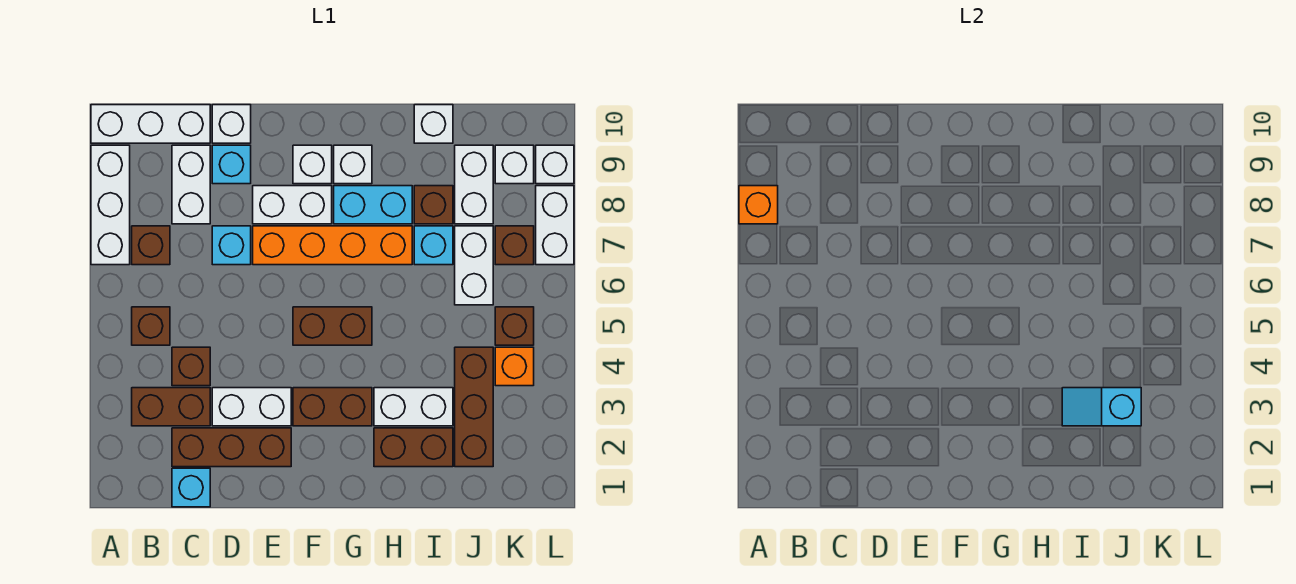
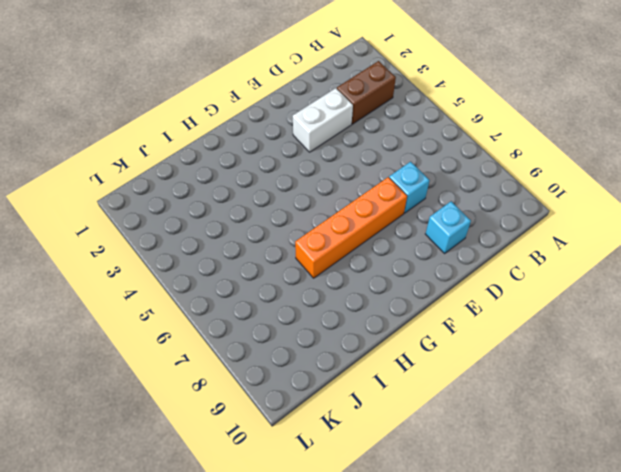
none -> white 1x3 brick [91,145,130,265]
none -> white 1x3 brick [91,105,210,143]
none -> brown 1x1 brick [132,307,170,345]
none -> brown 1x1 brick [132,226,170,265]

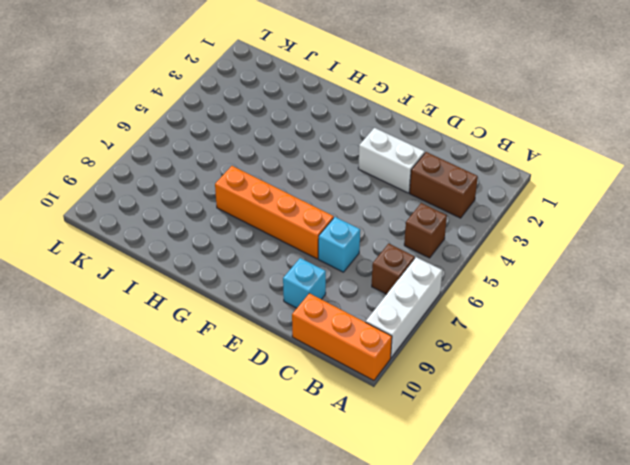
orange 1x3 brick [292,293,392,381] -> white 1x3 brick [91,105,210,143]
none -> cyan 1x1 brick [172,468,210,507]
none -> brown 1x3 brick [172,428,291,467]
none -> brown 1x1 brick [172,347,210,386]
none -> white 1x2 brick [172,145,210,224]

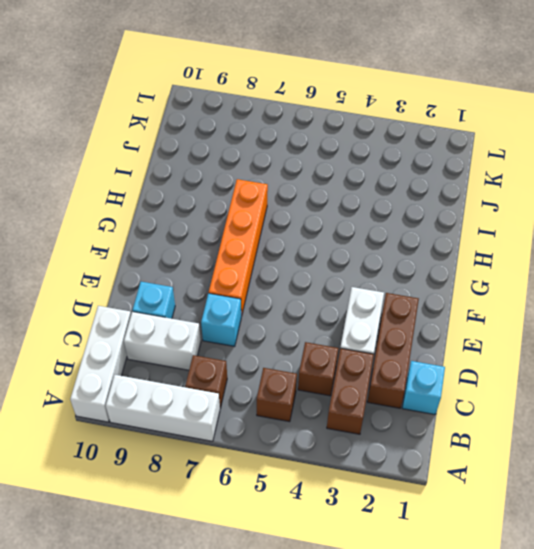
none -> white 1x1 brick [212,105,251,143]
none -> white 1x2 brick [253,186,332,224]
none -> brown 1x2 brick [293,388,372,426]
none -> brown 1x2 brick [293,307,372,345]

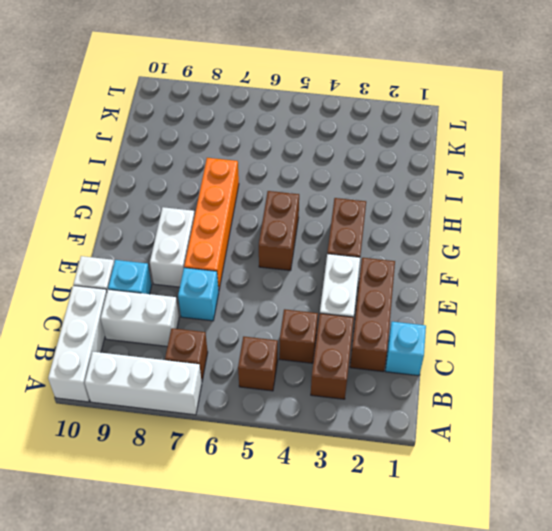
none -> white 1x1 brick [293,145,332,184]
none -> cyan 1x2 brick [334,186,412,224]
none -> white 1x1 brick [334,145,372,184]
none -> brown 1x2 brick [374,428,453,467]

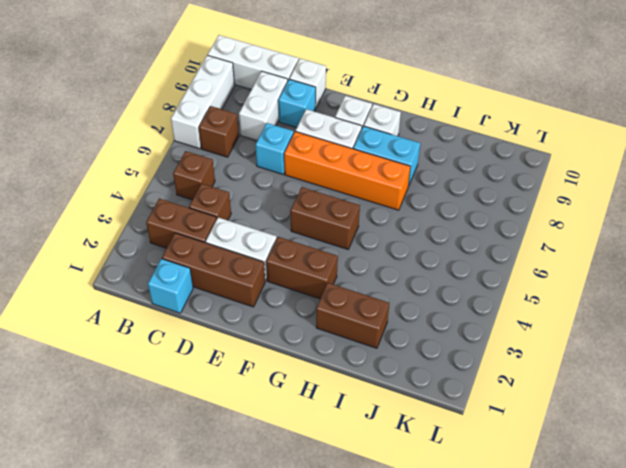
none -> white 1x2 brick [374,388,453,426]
none -> cyan 1x1 brick [414,226,453,265]
none -> brown 1x1 brick [414,186,453,224]
none -> white 1x1 brick [414,105,453,143]

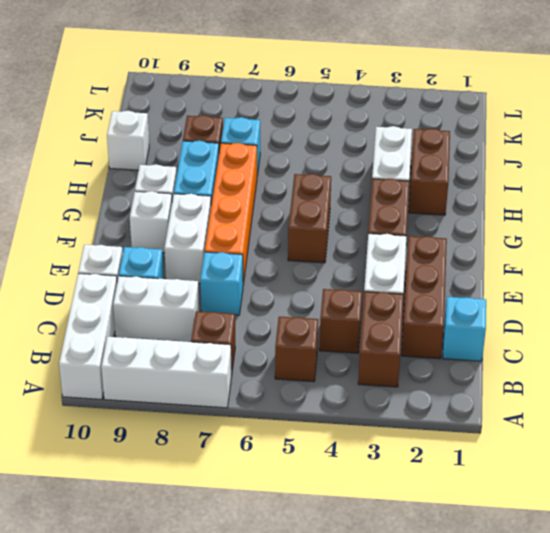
none -> brown 1x3 brick [455,347,493,467]
none -> white 1x2 brick [455,226,493,305]
none -> white 1x2 brick [455,145,493,224]
none -> orange 1x1 brick [495,347,534,386]

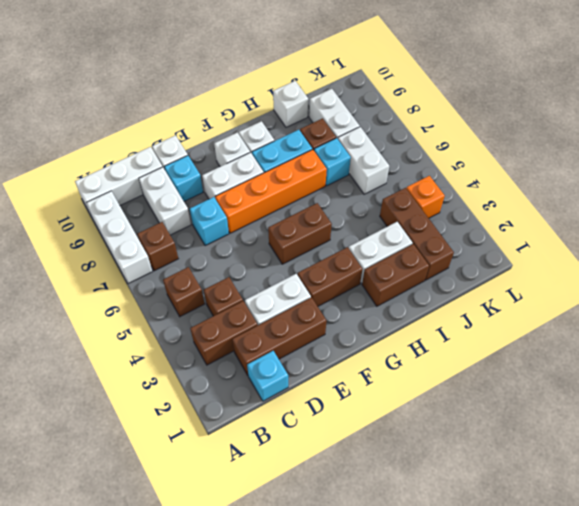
none -> brown 1x1 brick [495,307,534,345]
none -> brown 1x1 brick [495,226,534,265]
none -> white 1x1 brick [495,145,534,184]
none -> white 1x2 brick [536,186,574,265]

